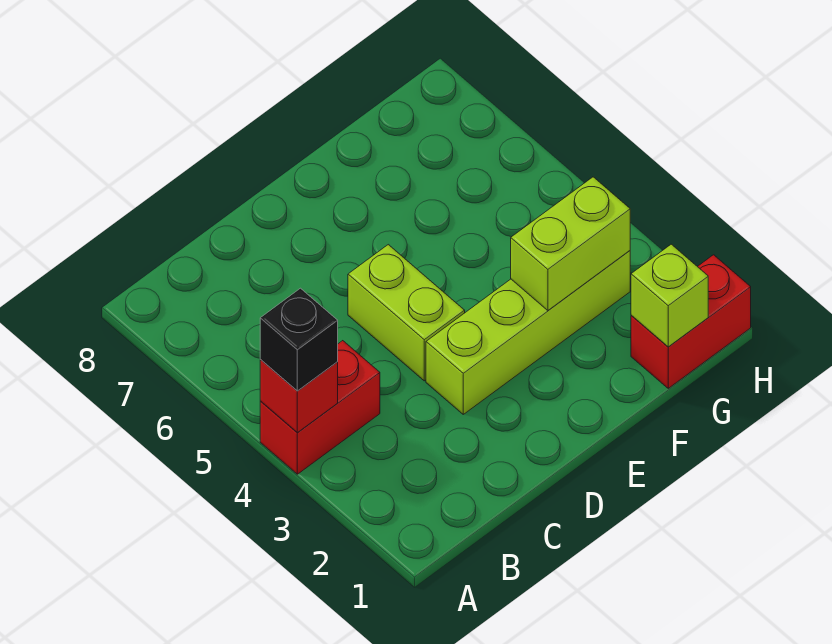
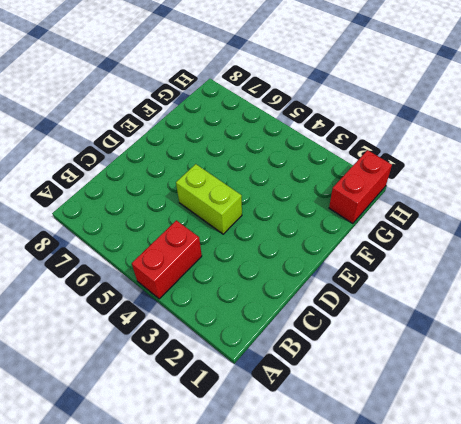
none -> lime 1x4 brick [426,251,630,414]
none -> red 1x1 brick [260,360,338,433]

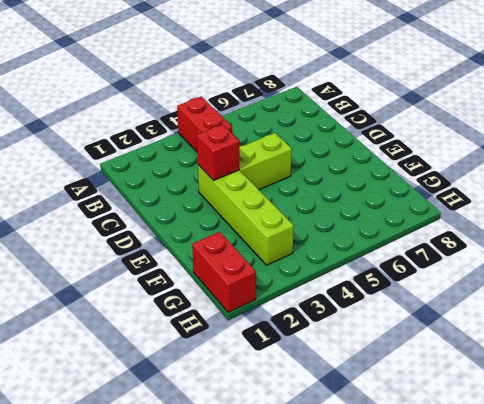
red 1x1 brick [197,125,239,180] -> red 1x1 brick moved to [260,360,338,433]
none -> lime 1x2 brick [511,177,630,310]
none -> lime 1x1 brick [631,244,708,347]

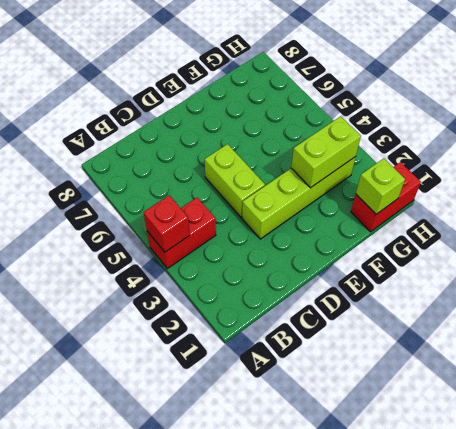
none -> black 1x1 brick [260,288,338,391]

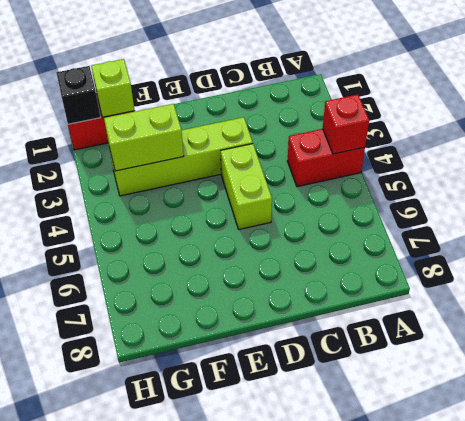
black 1x1 brick [56,66,100,124] -> black 1x1 brick moved to [260,288,338,391]

